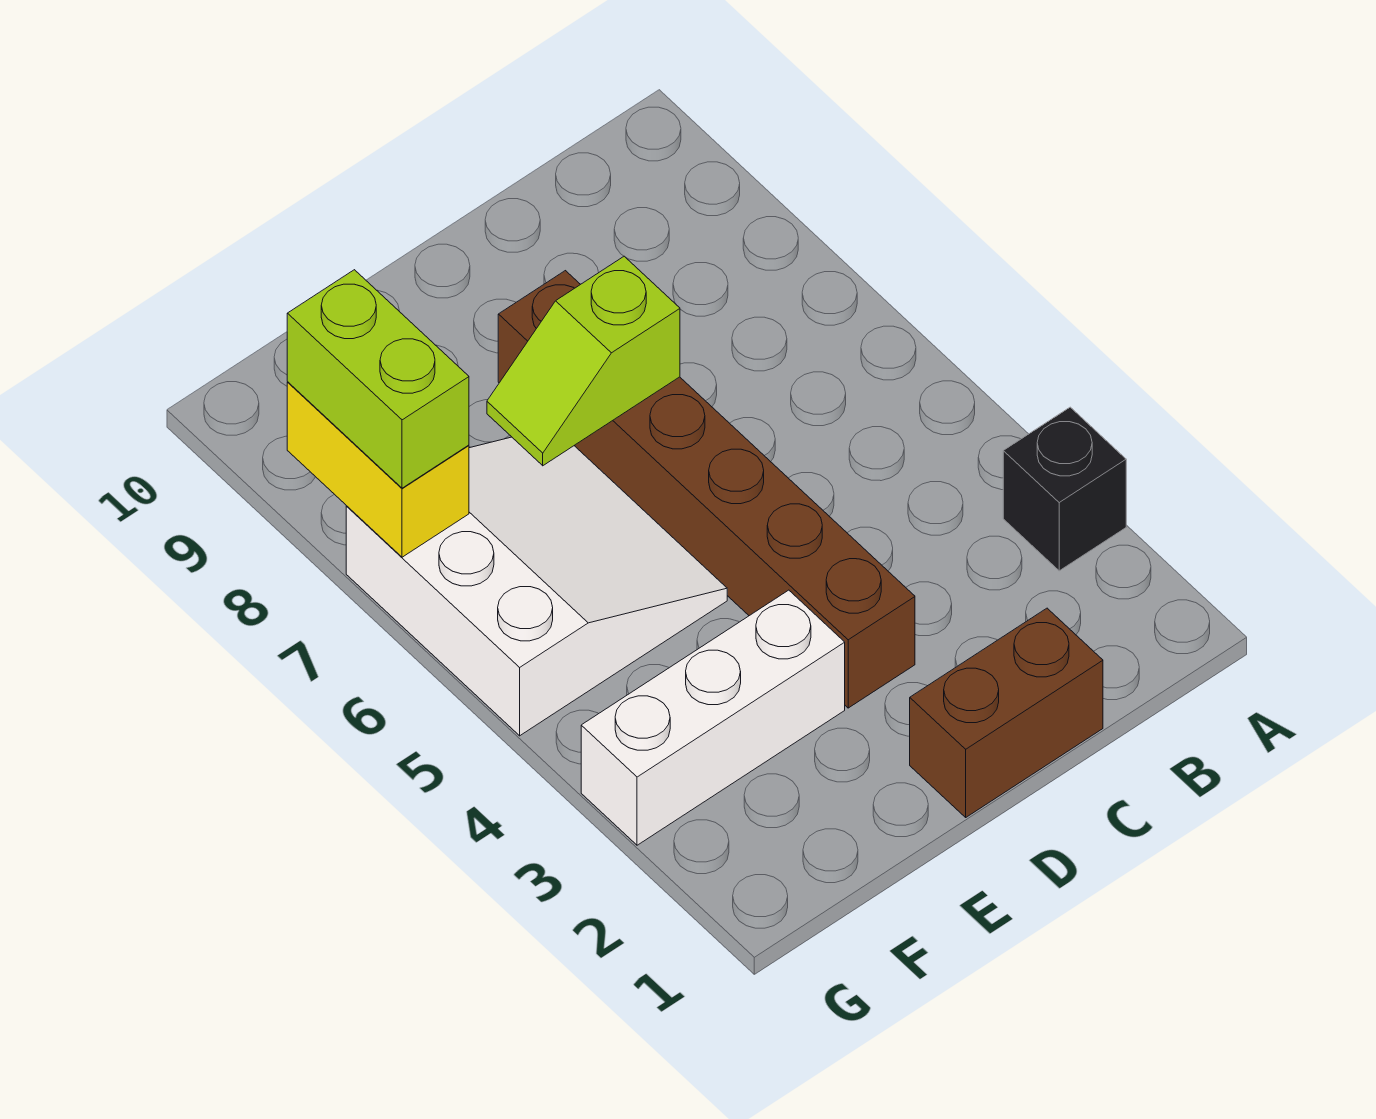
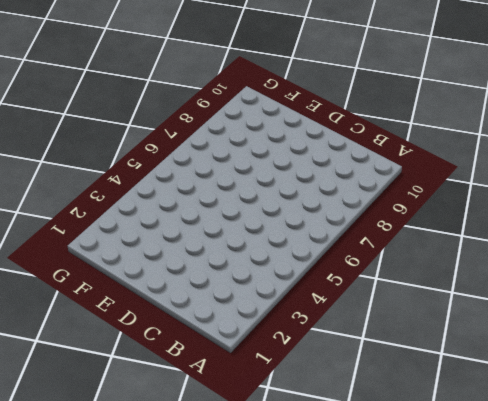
none -> black 1x1 brick [1003,407,1126,571]
none -> brown 1x2 brick [910,608,1103,817]

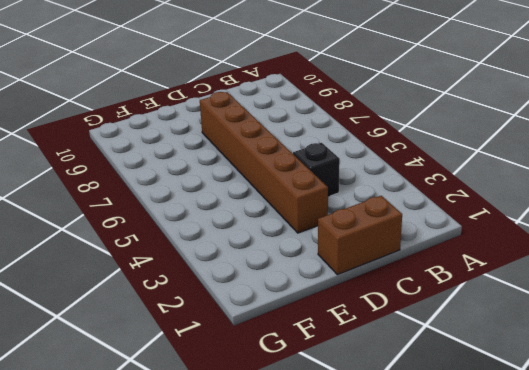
black 1x1 brick [293,143,340,197] -> black 1x1 brick moved to [1003,407,1126,571]
none -> white 1x3 brick [581,590,845,845]
none -> white 3x3 slope [346,437,727,736]

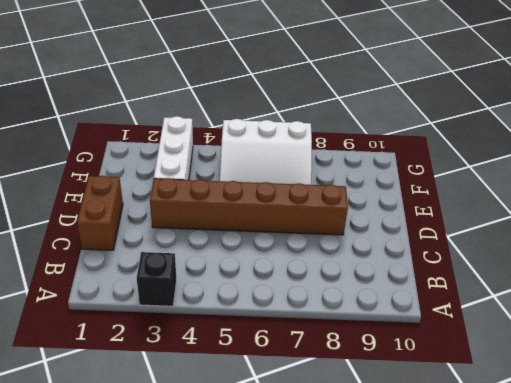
none -> lime 1x2 slope [487,256,680,466]
none -> yellow 1x2 brick [287,382,469,557]

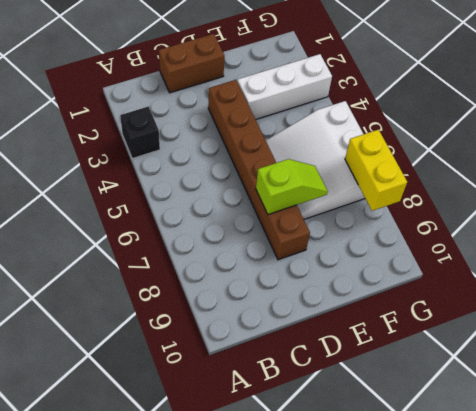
none -> lime 1x2 brick [287,270,469,488]

